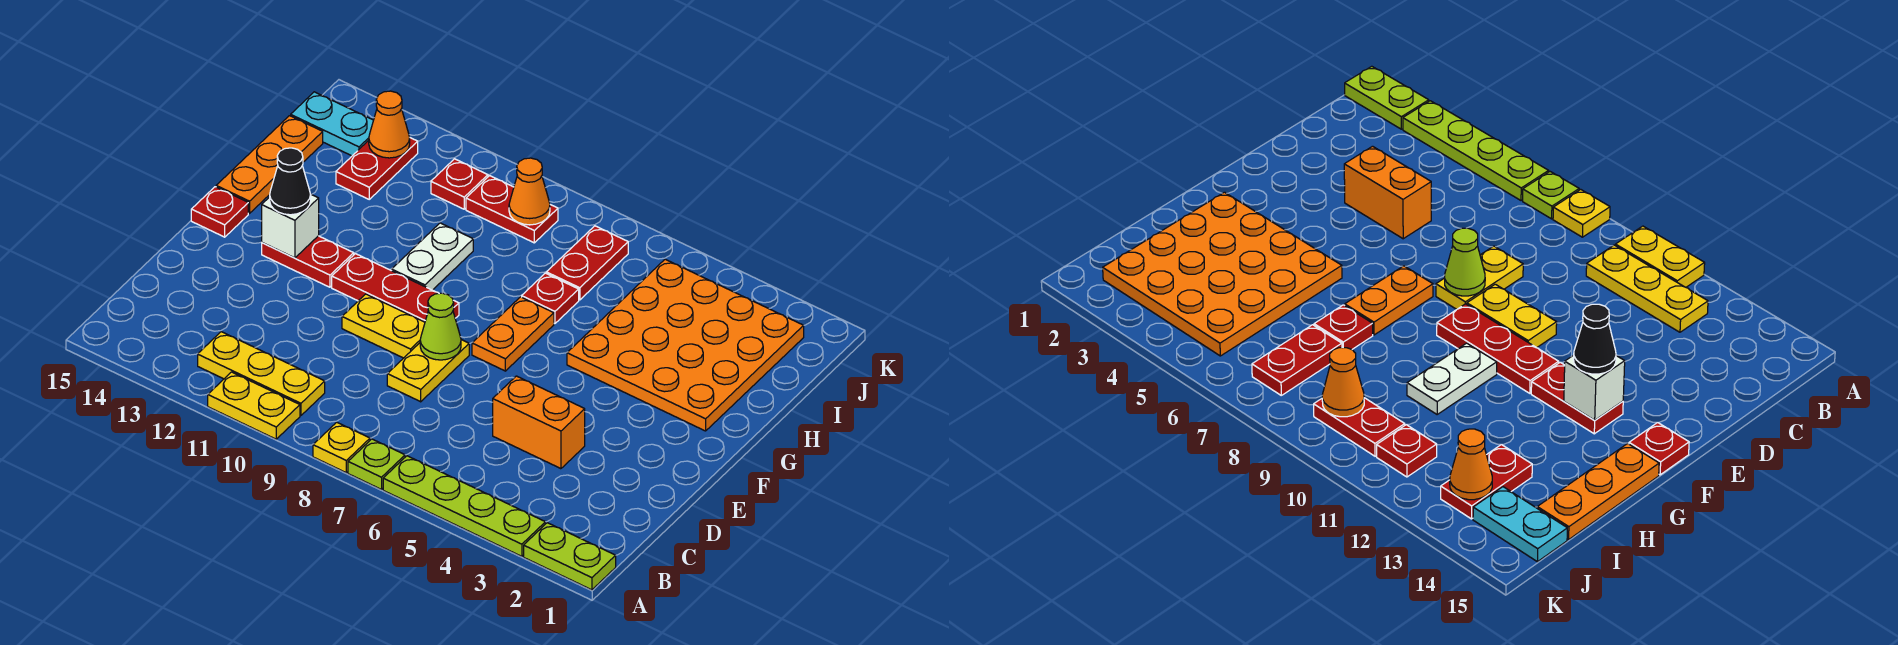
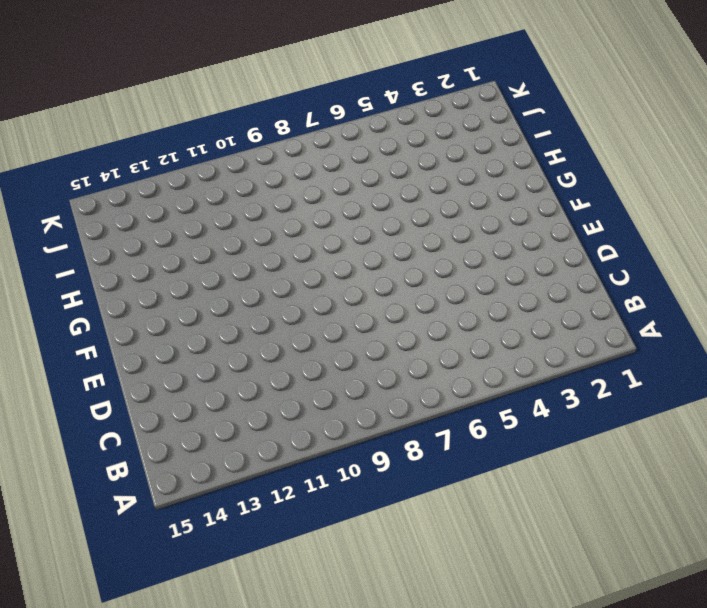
none -> lime 1x2 plate [524,523,616,590]
none -> lime 1x4 plate [383,456,545,556]
none -> lime 1x1 plate [348,439,405,489]

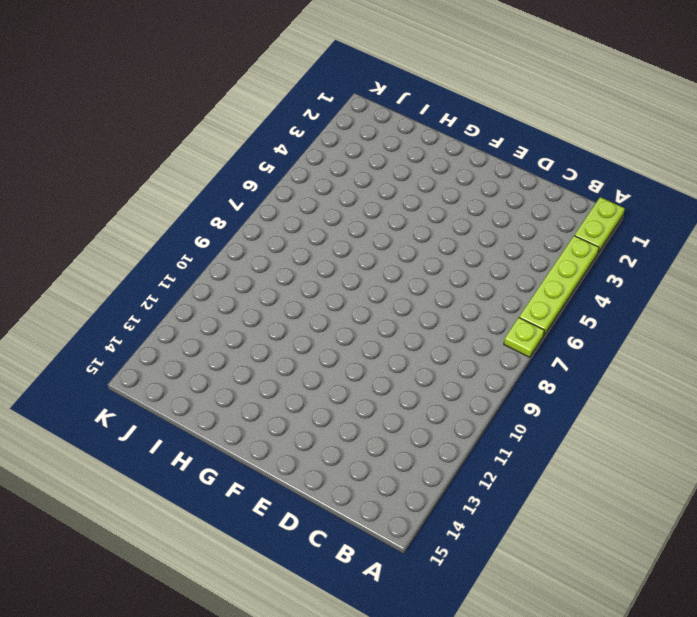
none -> yellow 1x1 plate [313,422,370,473]
none -> yellow 1x2 plate [208,372,300,439]
none -> yellow 1x3 plate [198,332,325,415]

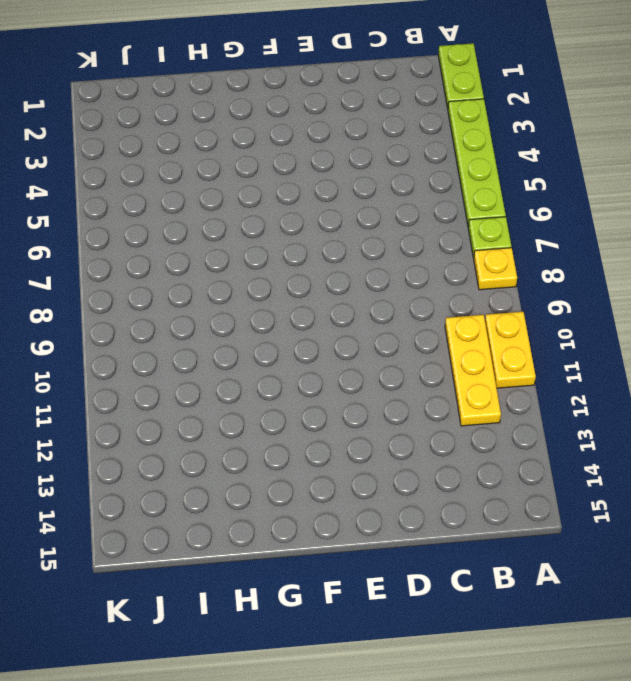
none -> orange 1x2 brick [493,376,585,469]
none -> yellow 1x2 plate [387,340,469,402]
none -> yellow 1x2 plate [342,294,425,358]

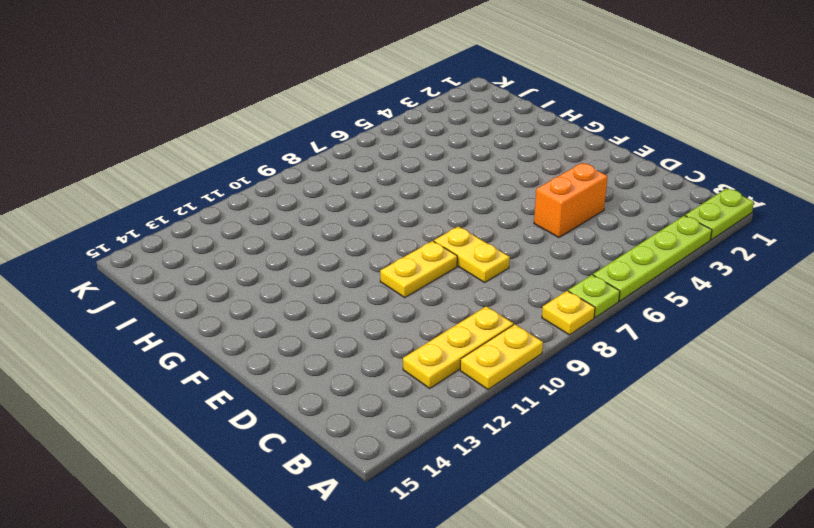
none -> orange 1x2 plate [472,297,554,371]
none -> red 1x3 plate [332,254,459,322]
none -> red 1x2 plate [262,236,354,287]

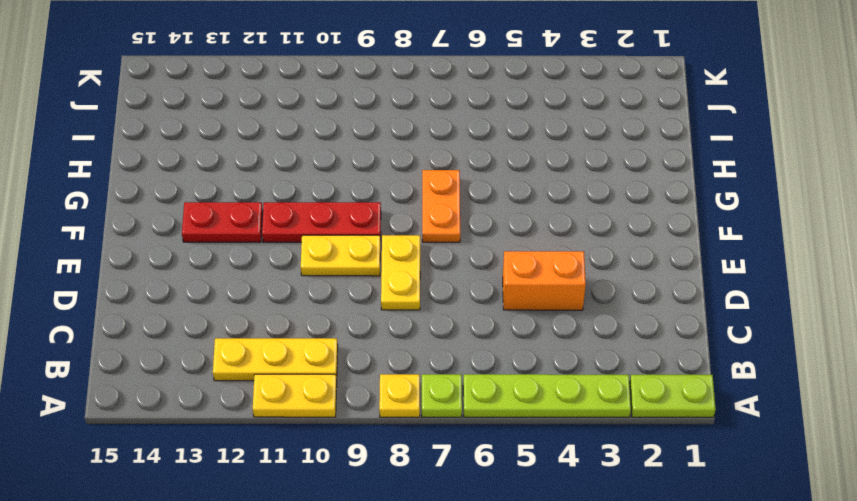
none -> red 1x1 plate [191,187,248,237]
none -> orange 4x4 plate [567,259,804,431]
none -> white 1x2 plate [392,223,473,290]

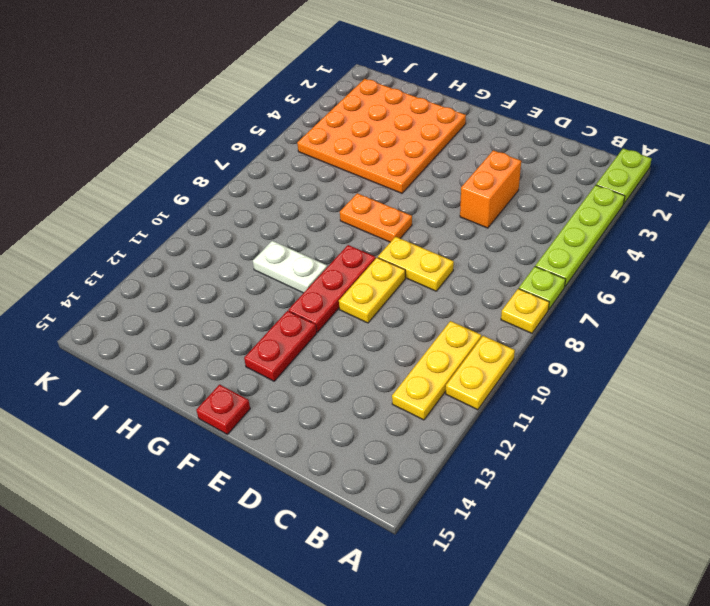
none -> orange 1x3 plate [216,116,323,213]
none -> red 1x1 plate [522,273,579,324]
none -> red 1x2 plate [546,226,628,300]

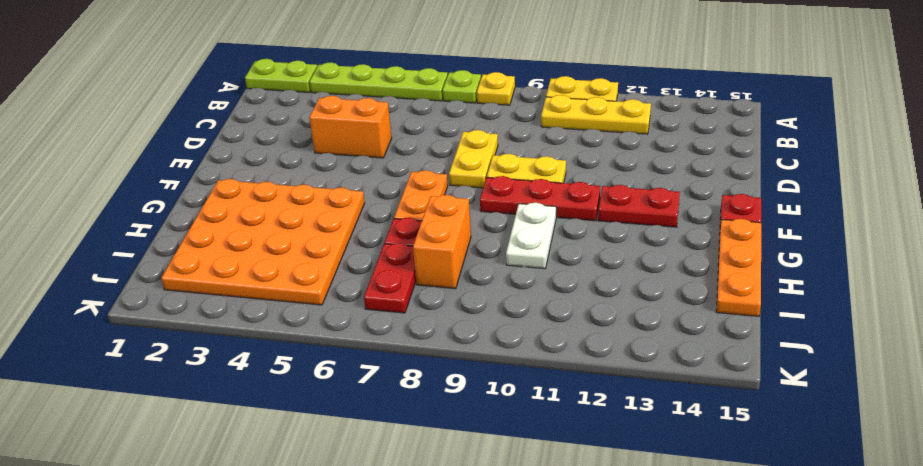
orange 1x2 brick [413,195,471,289] -> none
none -> red 1x2 plate [336,138,418,199]
none -> red 1x2 plate [466,176,558,243]
none -> red 1x1 plate [431,159,488,209]

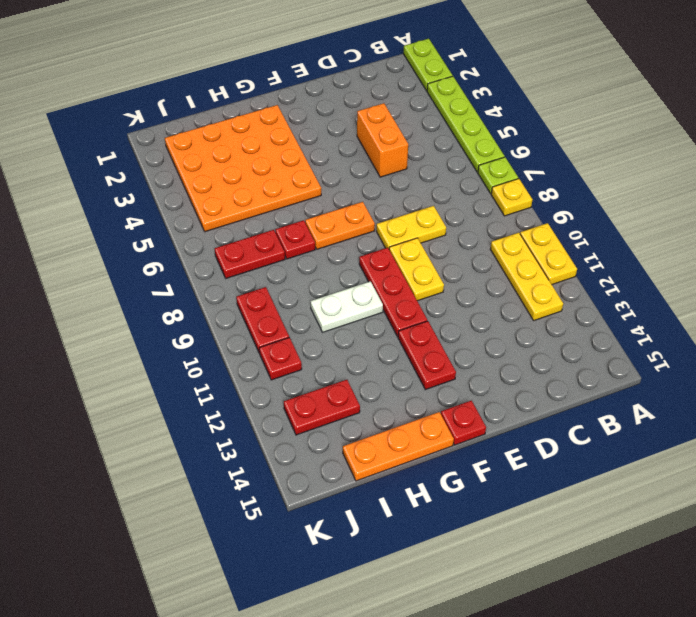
none -> cyan 1x2 plate [291,92,373,156]
none -> lime 1x1 cone [420,293,461,360]
none -> white 1x1 brick [262,194,319,258]

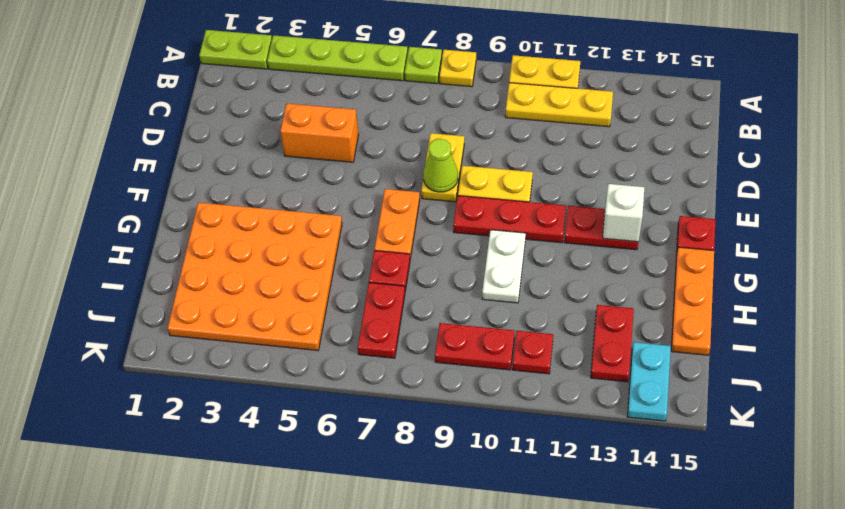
cyan 1x2 plate [628,342,671,421] -> cyan 1x2 plate turned to [291,92,373,156]
none -> orange 1x1 cone [509,158,550,225]
none -> orange 1x1 cone [369,91,410,158]
none -> black 1x1 cone [270,148,311,215]

